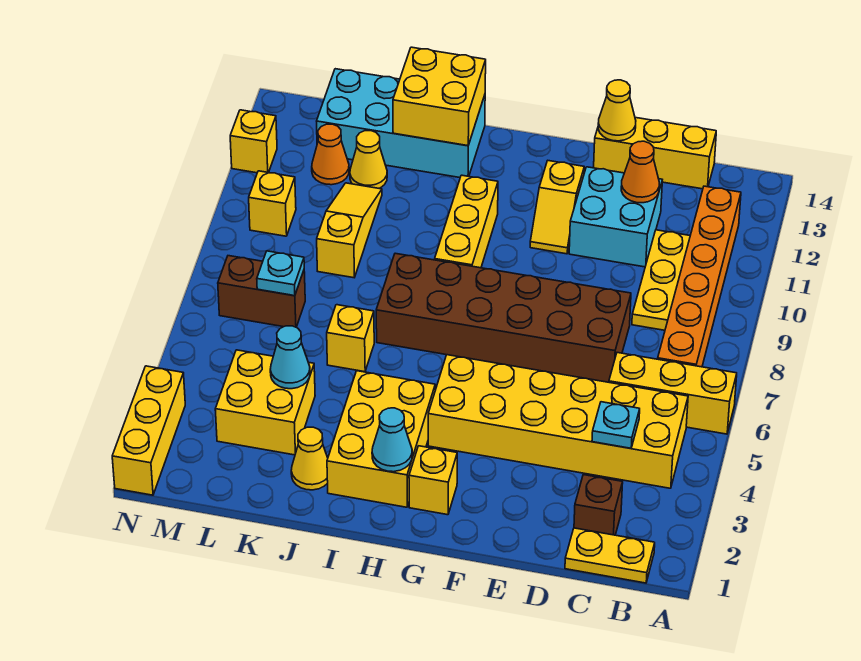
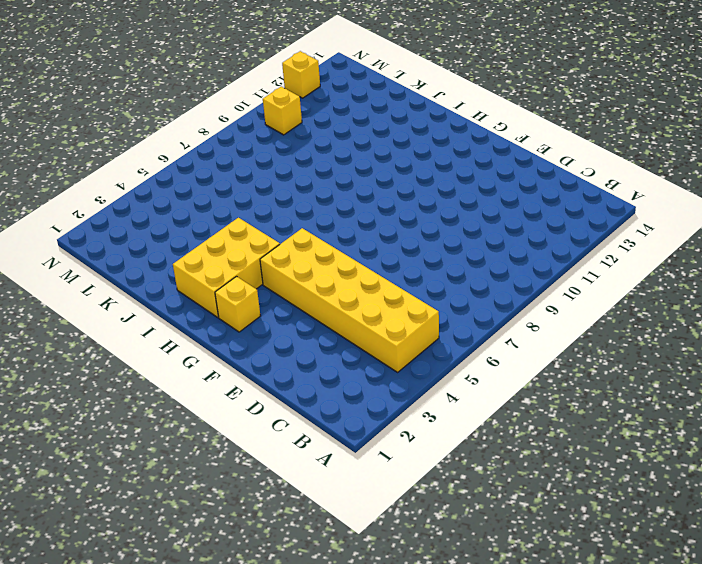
none -> yellow 1x3 brick [609,353,737,434]
none -> yellow 1x2 plate [565,528,655,583]
none -> orange 1x6 brick [658,186,741,367]
none -> brown 1x1 brick [574,475,623,535]

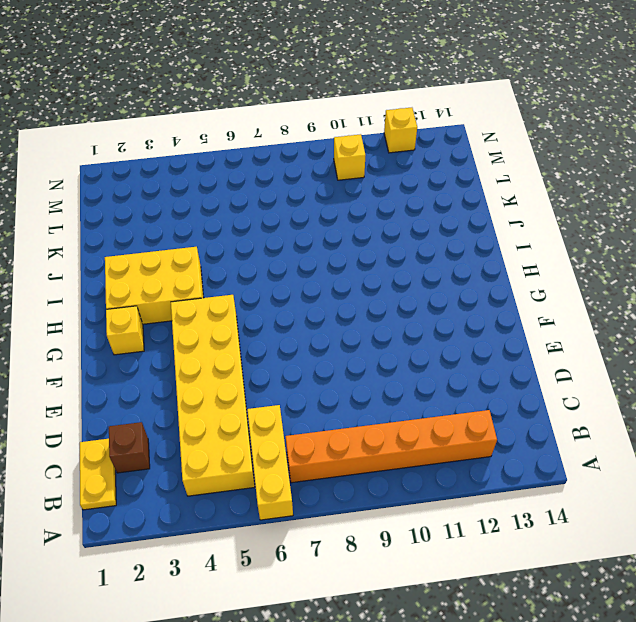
none -> yellow 1x3 plate [632,230,690,330]
none -> yellow 1x3 brick [594,118,716,189]
none -> brown 2x6 brick [376,253,631,382]
none -> cyan 2x2 brick [569,167,662,267]

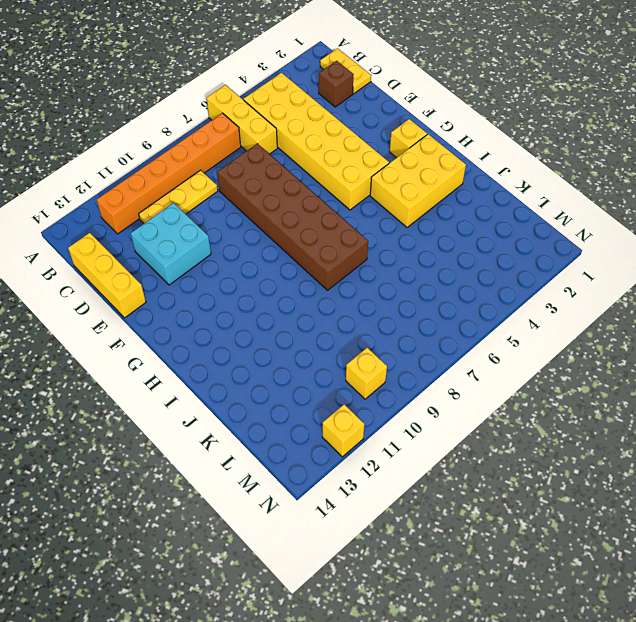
none -> yellow 1x2 slope [530,161,584,254]
none -> yellow 1x3 brick [435,175,498,268]
none -> cyan 2x4 brick [317,69,485,178]
none -> yellow 1x1 cone [291,427,328,490]

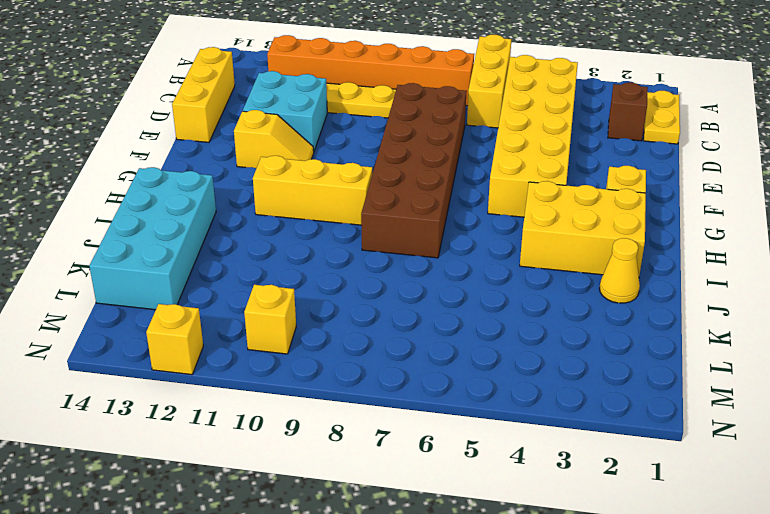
none -> yellow 1x1 brick [327,305,374,372]
none -> yellow 2x2 brick [215,350,315,455]
none -> yellow 1x3 slope [317,183,382,278]
none -> yellow 1x1 cone [350,131,387,188]

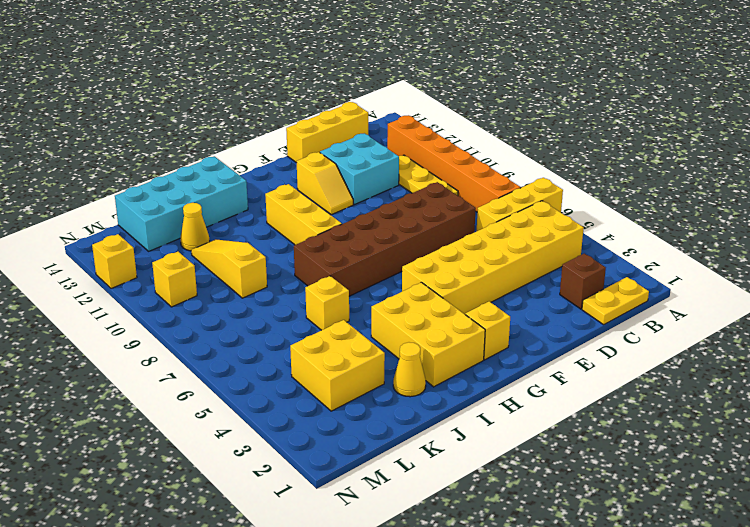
none -> brown 1x2 brick [218,256,305,327]
none -> orange 1x1 cone [312,124,349,185]
none -> yellow 1x3 brick [112,366,185,495]
none -> cyan 1x1 plate [592,402,640,448]

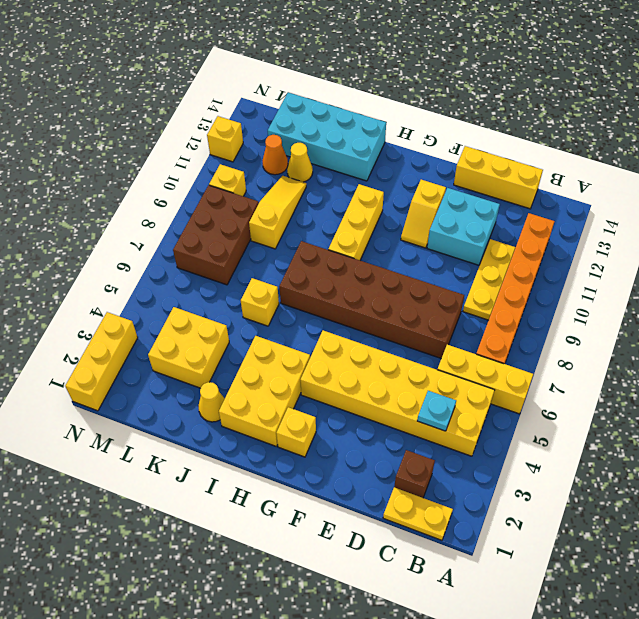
brown 2x3 brick [173,185,259,285] -> brown 1x2 brick [218,256,305,327]
none -> orange 1x1 cone [621,141,659,203]
none -> yellow 1x1 cone [598,80,636,141]
none -> cyan 1x1 cone [372,408,412,472]
none -> yellow 2x2 brick [393,47,486,146]

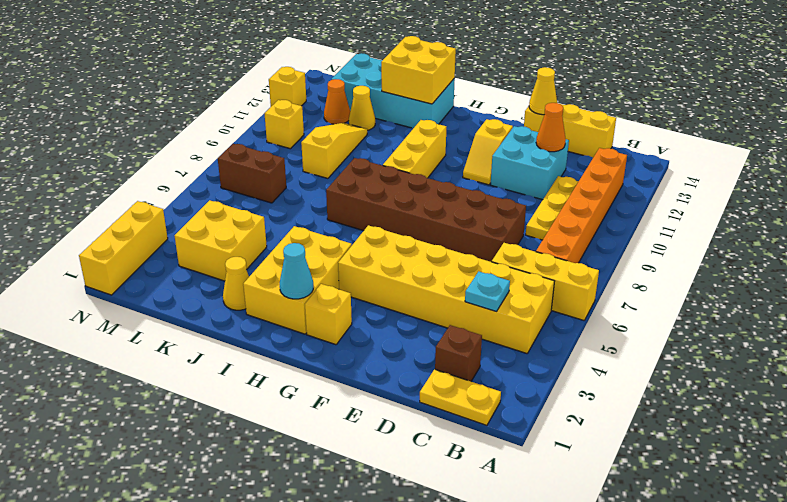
none -> yellow 1x1 brick [327,305,374,372]
none -> cyan 1x1 cone [270,326,310,389]
none -> cyan 1x1 plate [257,251,304,296]

